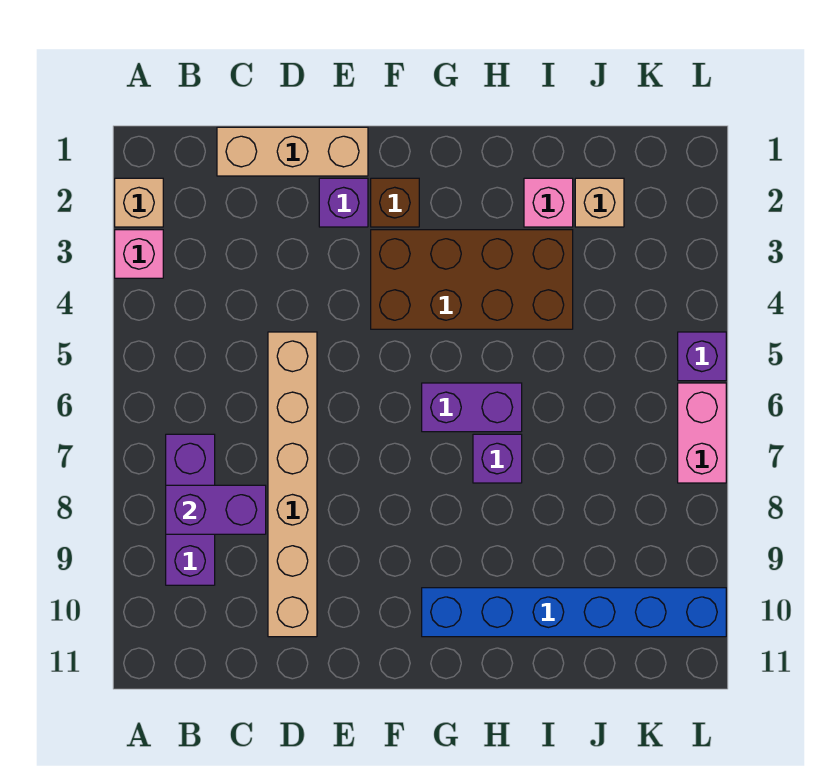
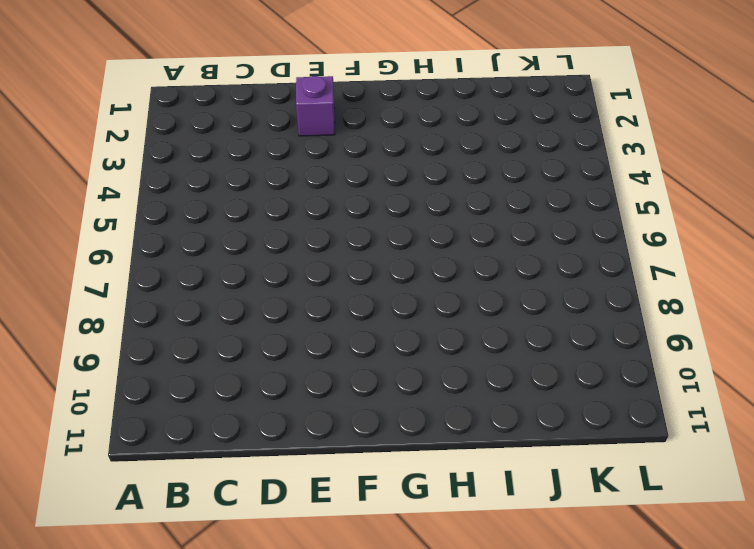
none -> tan 1x1 brick [115,178,163,227]
none -> pink 1x1 brick [115,230,163,278]
none -> purple 1x3 brick [166,434,215,585]

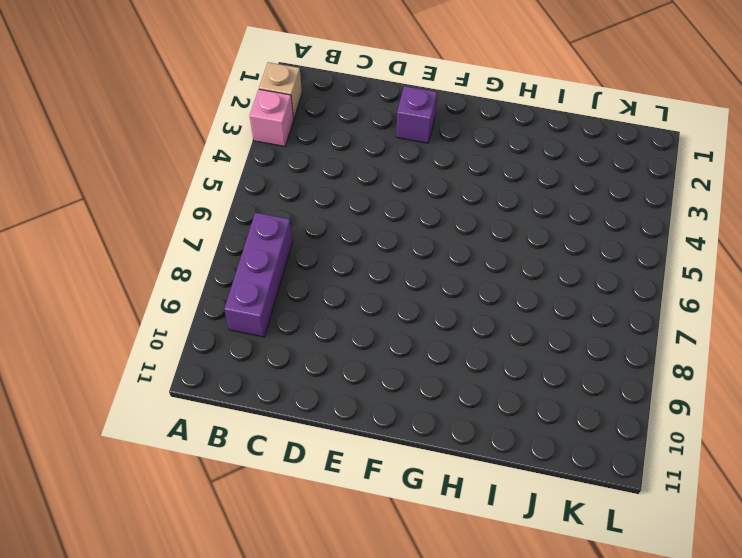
none -> tan 1x3 brick [217,127,368,176]
none -> tan 1x6 brick [268,332,317,637]
none -> brown 1x1 brick [371,178,419,227]

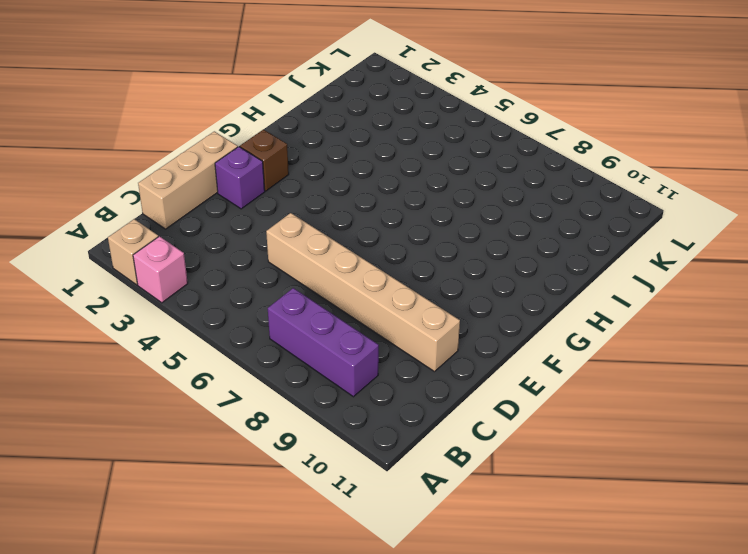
none -> brown 2x4 brick [371,230,573,329]
none -> purple 1x2 brick [422,383,522,432]
none -> blue 1x6 brick [422,588,726,637]

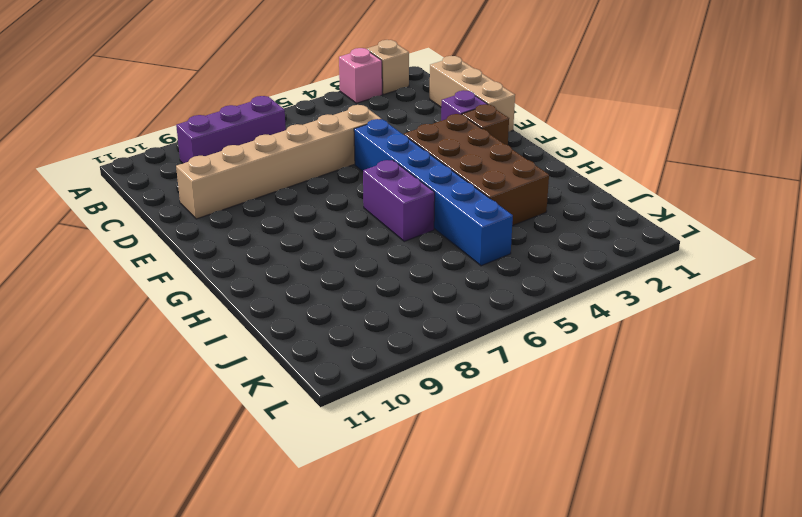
blue 1x6 brick [354,119,513,266] -> blue 1x6 brick moved to [422,588,726,637]
none -> purple 1x1 brick [473,434,522,483]
none -> pink 1x1 brick [524,178,573,227]
none -> tan 1x1 brick [575,178,624,227]

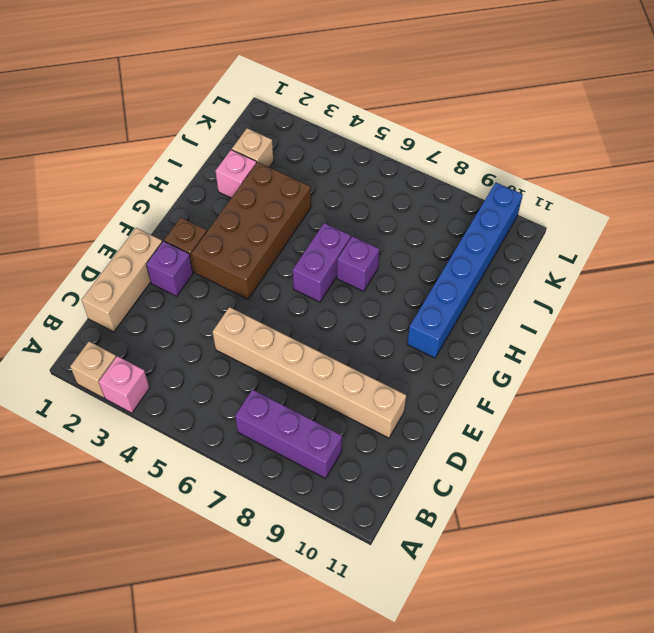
none -> purple 1x1 brick [678,332,726,381]
none -> pink 1x2 brick [678,383,726,483]
none -> purple 1x2 brick [166,485,266,534]

